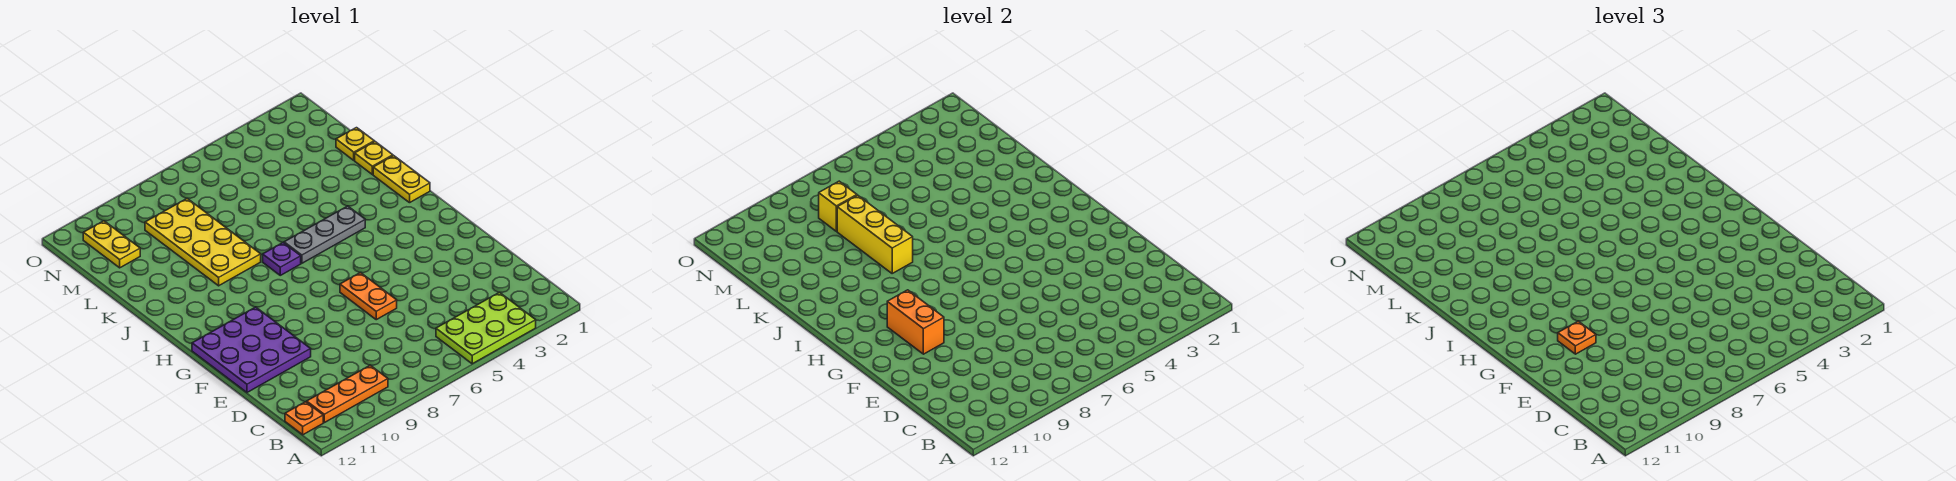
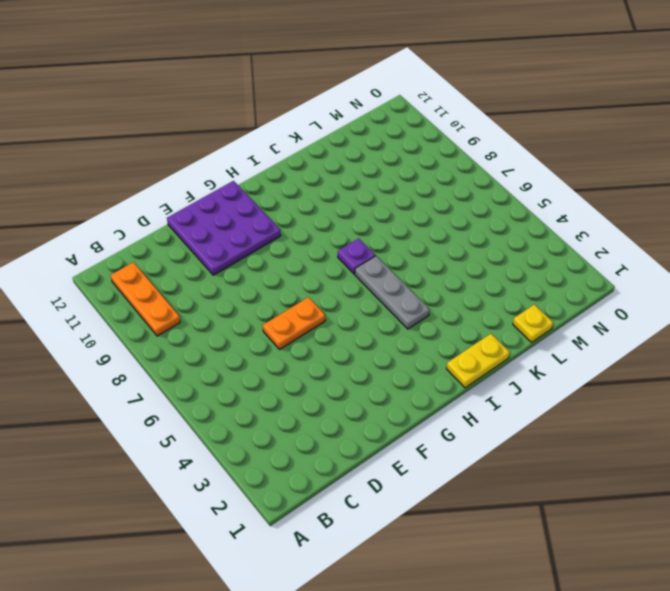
none -> lime 2x3 plate [436,292,536,364]
none -> orange 1x1 plate [285,402,323,435]
none -> yellow 2x4 plate [145,198,261,286]

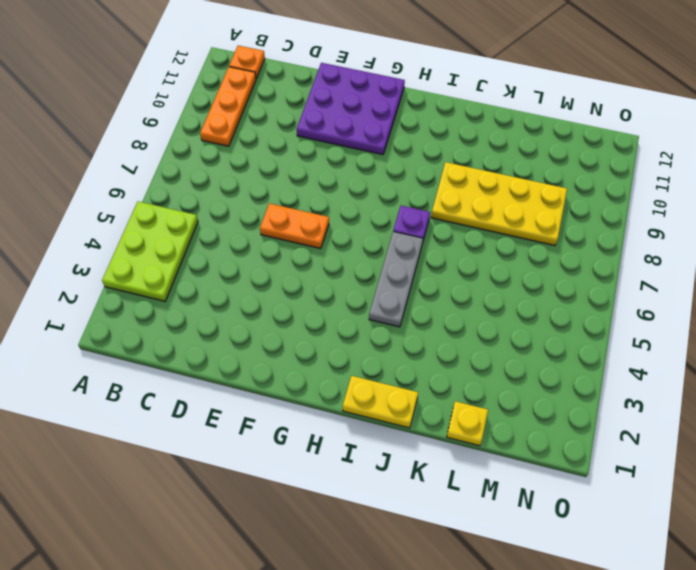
none -> yellow 1x1 plate [355,142,393,174]
none -> yellow 1x2 plate [83,221,140,268]
none -> orange 1x2 brick [887,290,944,354]

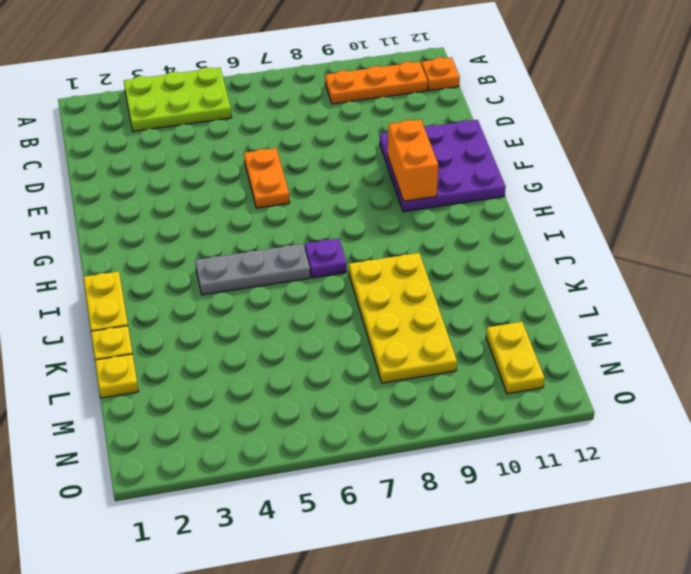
none -> yellow 1x3 brick [837,195,913,273]
none -> yellow 1x1 brick [819,181,857,231]
none -> orange 1x1 plate [1558,321,1596,354]

